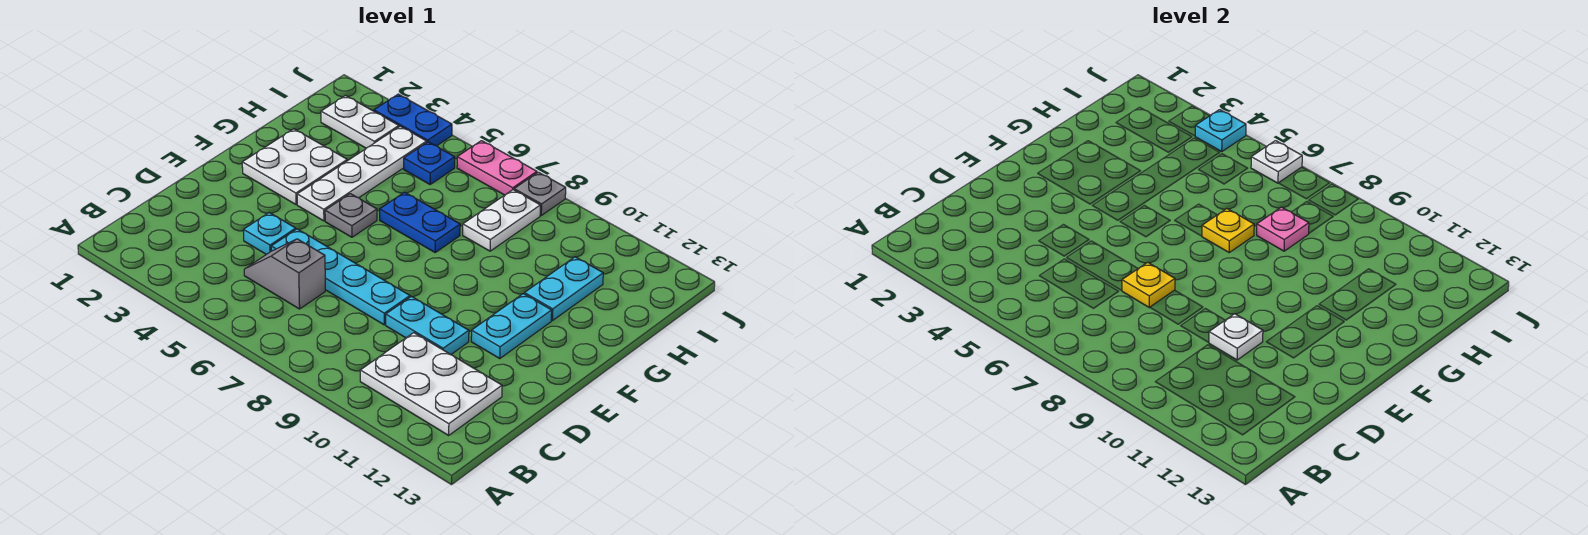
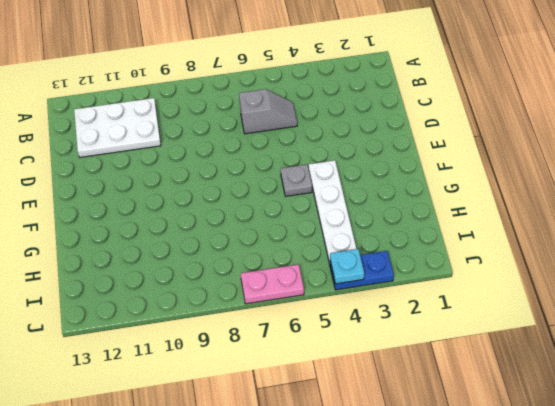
none -> cyan 1x1 plate [244,213,296,254]
none -> cyan 1x4 plate [271,229,410,325]
none -> cyan 1x2 plate [386,296,469,355]

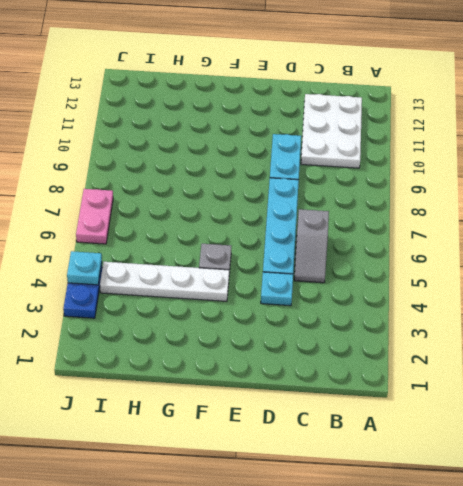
none -> cyan 1x2 plate [471,294,552,358]
none -> white 2x2 plate [242,129,347,205]
none -> blue 1x2 plate [380,192,460,252]

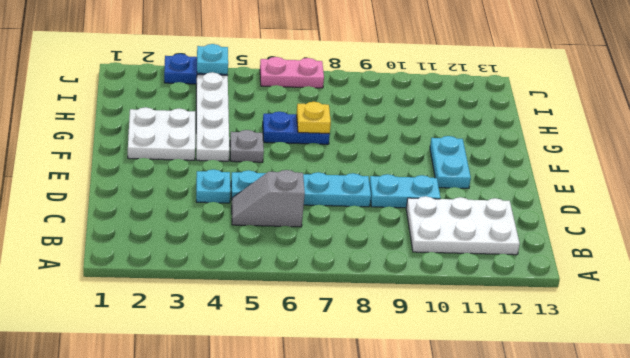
none -> cyan 1x2 plate [524,257,603,321]
none -> white 1x2 plate [463,190,540,251]
none -> white 1x2 plate [321,96,399,148]

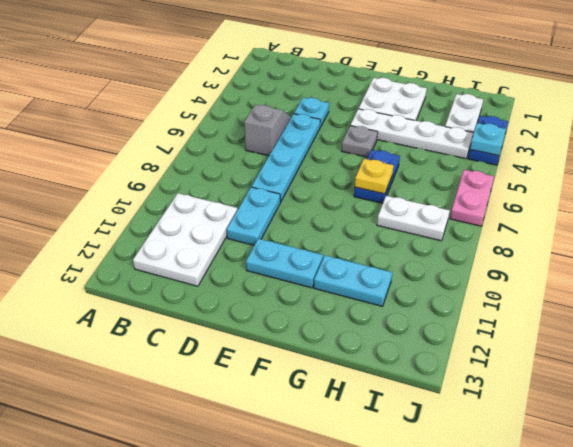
none -> blue 1x1 plate [404,142,455,184]
none -> grey 1x1 plate [514,172,566,215]
none -> yellow 1x1 plate [1122,262,1175,308]

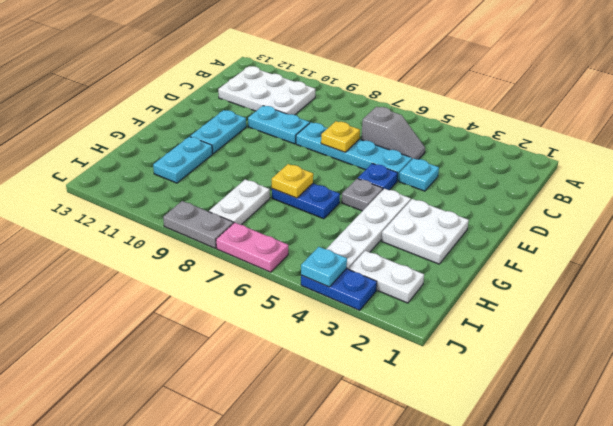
blue 1x1 plate [358,163,398,190] -> blue 1x1 plate moved to [404,142,455,184]
grey 1x2 plate [163,201,233,248] -> grey 1x1 plate [514,172,566,215]
none -> white 1x1 plate [1209,314,1263,360]
none -> pink 1x1 plate [1257,207,1309,251]
none -> white 1x1 plate [1251,141,1302,183]

